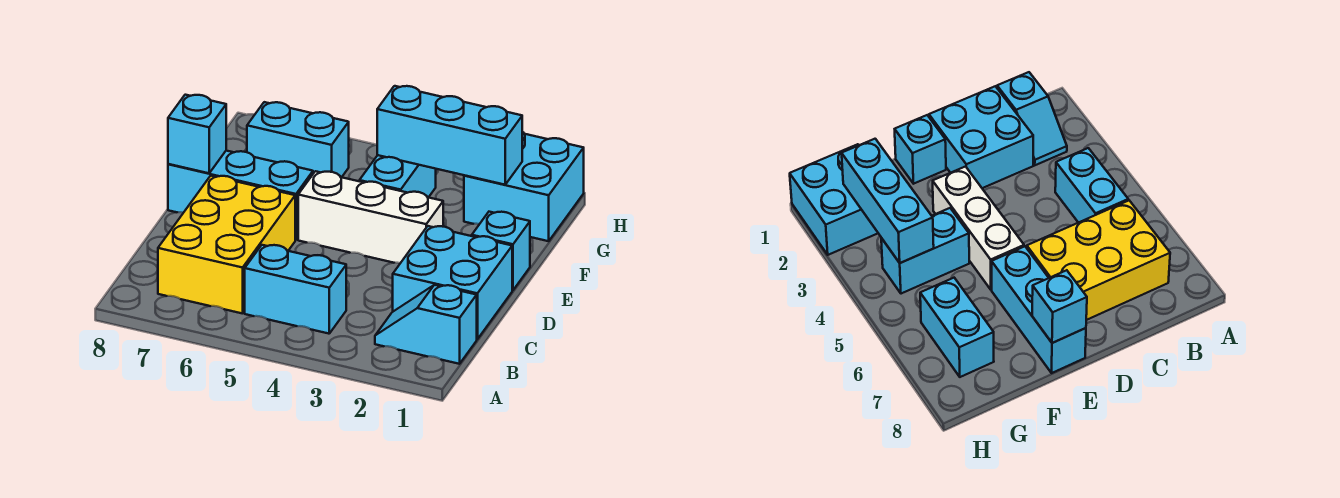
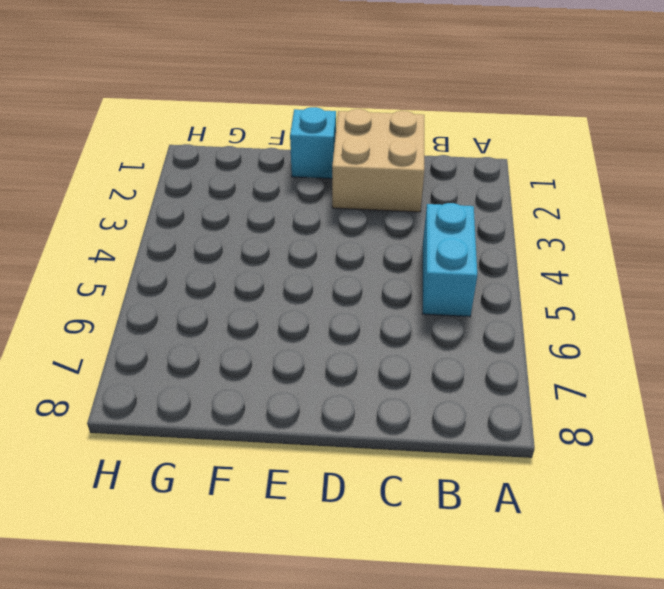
tan 2x2 brick [332,109,424,212] -> cyan 2x2 brick [393,226,512,339]
none -> cyan 1x2 slope [375,285,477,364]
none -> yellow 2x3 brick [158,176,295,314]
none -> white 1x3 brick [298,171,443,263]

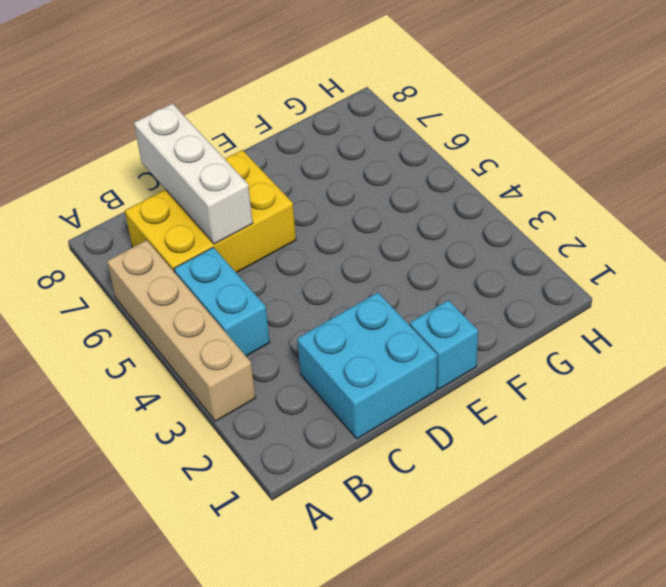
tan 1x4 brick [107,240,256,421] -> none
white 1x3 brick [134,104,253,244] -> white 1x3 brick moved to [298,171,443,263]
none -> cyan 1x2 slope [375,285,477,364]
none -> cyan 1x3 brick [168,151,313,240]
none -> cyan 1x2 brick [359,155,436,197]

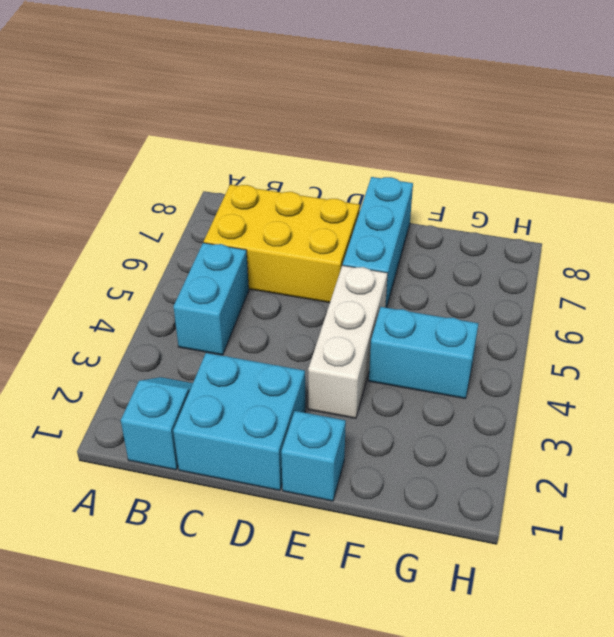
none -> cyan 2x2 brick [464,132,584,241]
none -> cyan 1x2 brick [247,102,349,177]
none -> cyan 1x1 brick [168,95,226,173]

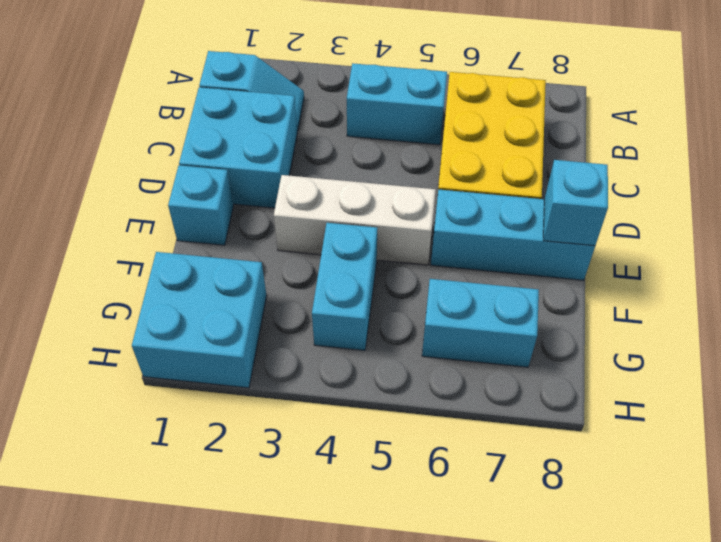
none -> cyan 1x3 brick [377,86,522,185]

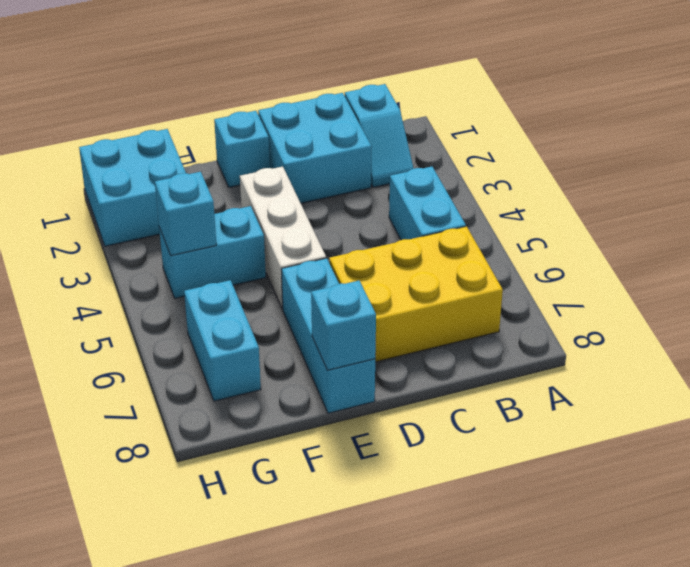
cyan 1x1 brick [155,172,216,256] -> cyan 1x3 brick [377,86,522,185]

